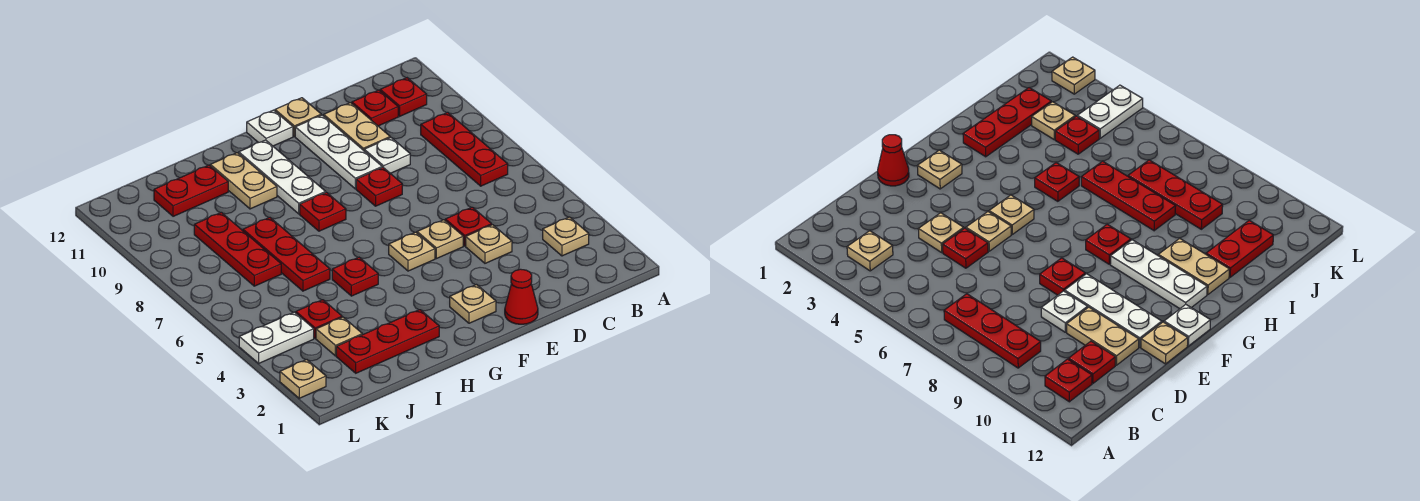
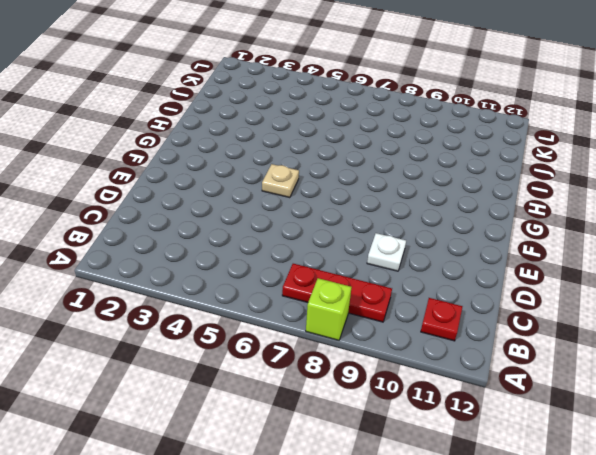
lime 1x1 brick [306,278,351,340] -> none
none -> tan 1x1 plate [543,217,589,256]
none -> red 1x1 plate [352,90,398,126]
none -> tan 1x1 plate [466,225,512,263]

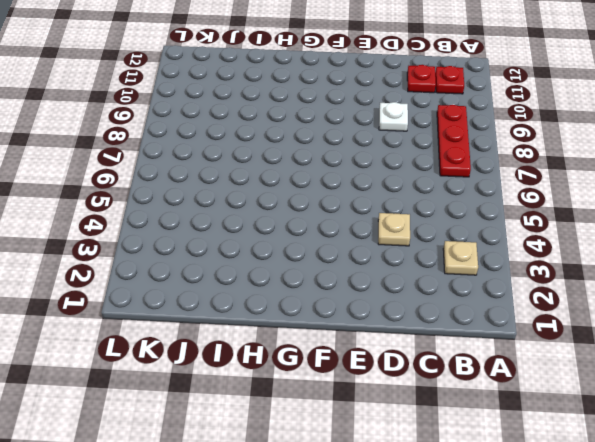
none -> red 1x1 plate [445,207,492,246]
none -> tan 1x2 plate [324,103,390,150]
none -> red 1x1 cone [505,269,538,324]

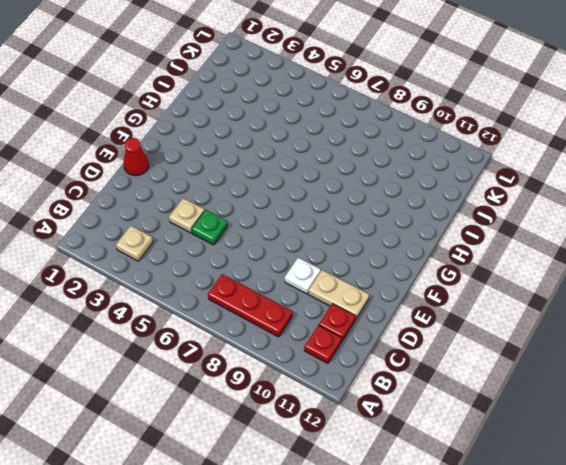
green 1x1 plate [192,210,227,245] -> red 1x1 plate [445,207,492,246]
none -> tan 1x1 plate [417,220,463,259]
none -> red 1x1 plate [356,167,402,206]
none -> white 1x3 plate [295,115,382,189]

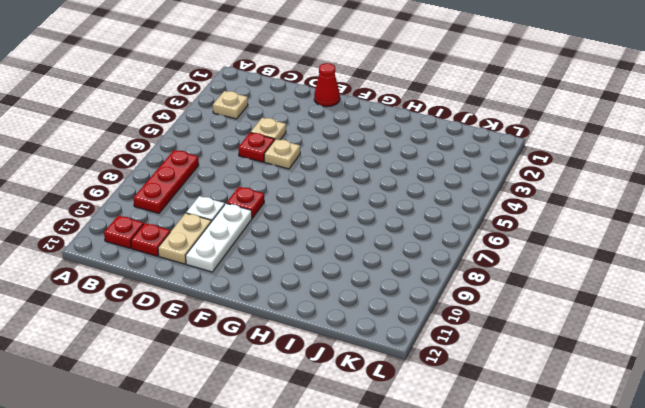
none -> tan 1x1 plate [275,98,321,136]
none -> tan 1x1 plate [450,285,496,323]
none -> tan 1x1 plate [389,232,435,271]

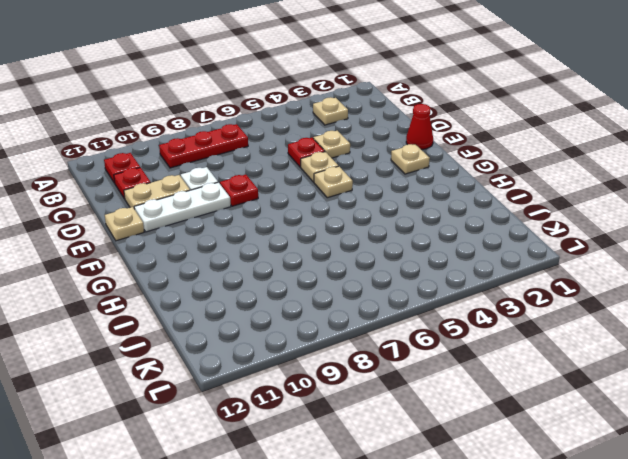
none -> white 1x1 plate [247,110,293,146]
none -> red 1x1 plate [300,192,346,231]
none -> white 1x3 plate [239,140,326,214]

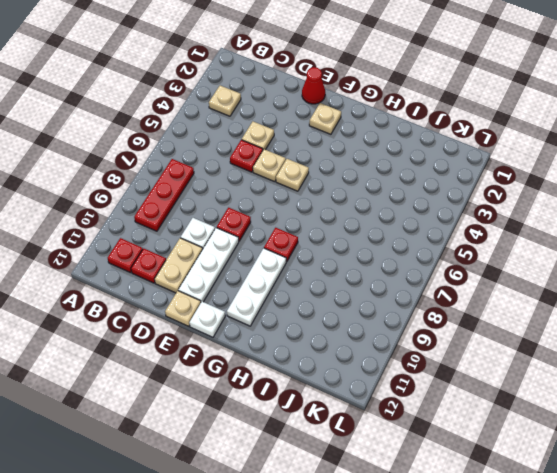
none -> red 1x3 plate [336,310,439,373]
none -> red 1x1 plate [332,257,378,296]
none -> tan 1x2 plate [210,153,277,209]

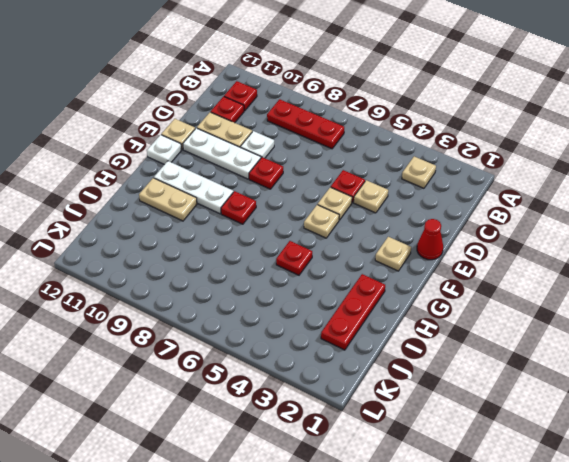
none -> red 1x3 plate [243,218,330,291]
none -> red 1x2 plate [154,165,228,216]
none -> tan 1x1 plate [316,317,362,356]

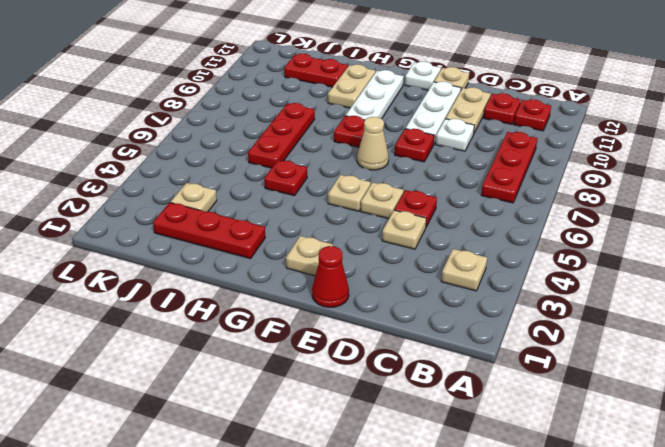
tan 1x1 cone [357,117,389,170] -> none
none -> red 1x1 plate [296,300,342,338]
none -> red 1x3 plate [194,212,281,286]
none -> white 1x2 plate [239,312,314,363]

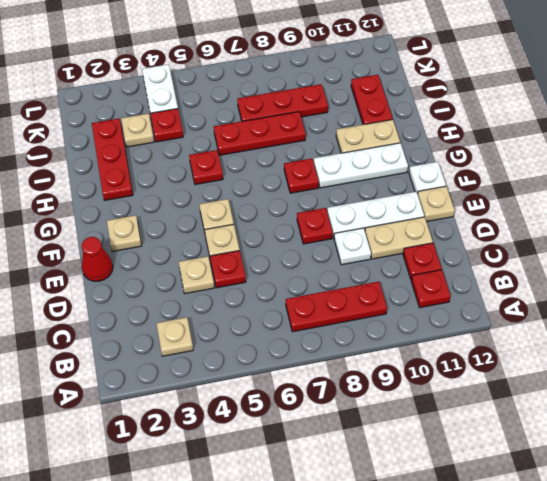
none -> tan 1x1 plate [280,360,326,398]

